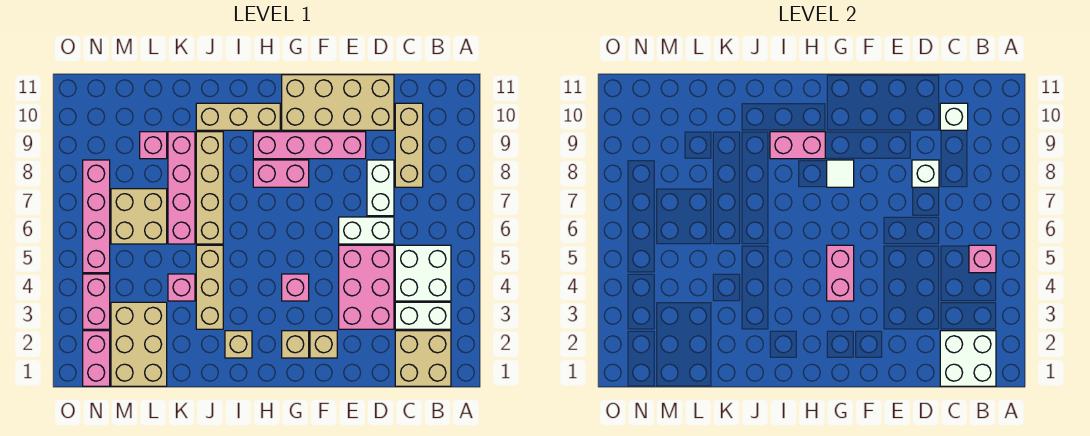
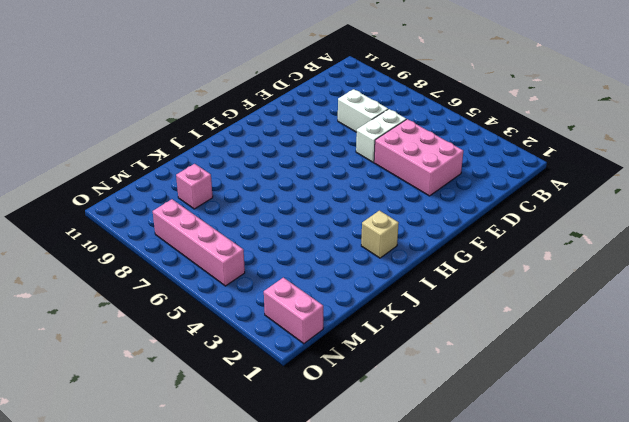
none -> tan 2x2 brick [395,331,451,386]
none -> white 1x2 brick [395,302,451,329]
none -> white 2x2 brick [395,245,451,301]
none -> tan 1x3 brick [395,103,423,187]

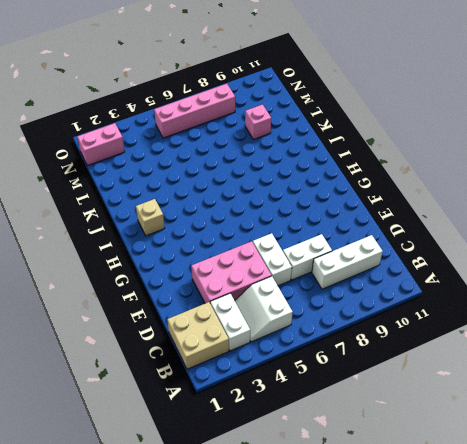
white 2x2 slope [235,276,293,342] -> white 2x2 brick [395,245,451,301]
white 1x3 brick [312,235,383,289] -> tan 1x3 brick [395,103,423,187]
none -> tan 2x4 brick [282,75,394,130]
none -> pink 1x4 brick [253,132,366,159]
none -> tan 1x1 brick [310,331,337,358]
none -> tan 1x1 brick [282,331,309,358]

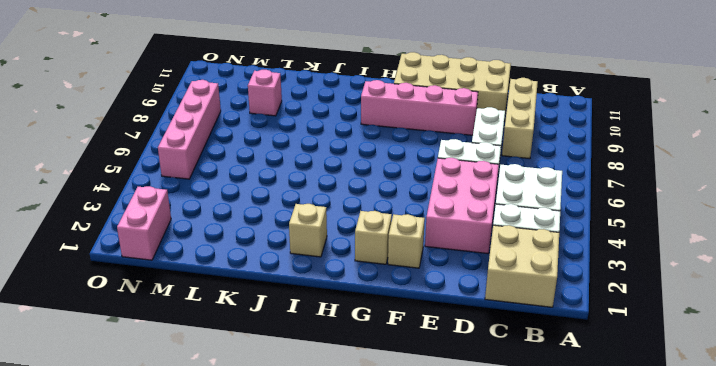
none -> pink 1x1 brick [282,274,309,301]
none -> pink 1x2 brick [253,160,309,187]
none -> tan 1x3 brick [196,103,280,130]
none -> tan 1x3 brick [196,245,223,329]

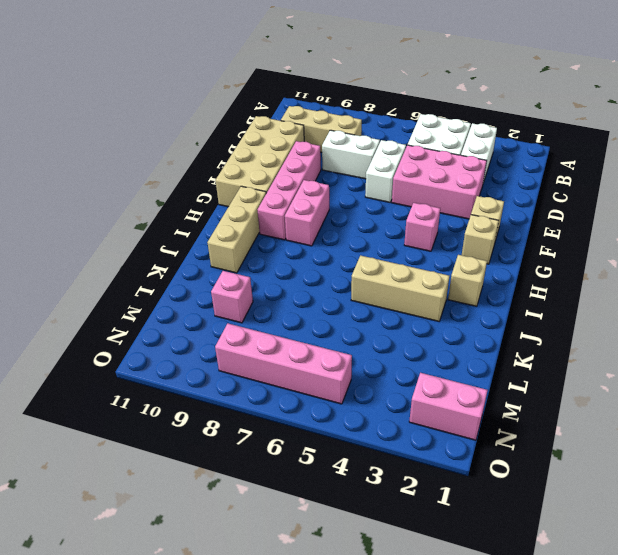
none -> tan 2x2 brick [395,331,451,386]
none -> tan 1x4 brick [196,132,223,244]
none -> pink 1x1 brick [168,274,195,301]
none -> pink 1x4 brick [168,132,195,244]

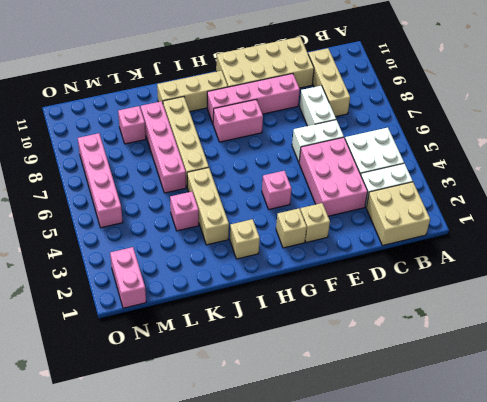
none -> tan 2x3 brick [111,302,167,386]
none -> tan 2x2 brick [111,189,167,244]
none -> pink 1x2 brick [83,274,110,329]
none -> white 2x2 brick [940,331,996,386]

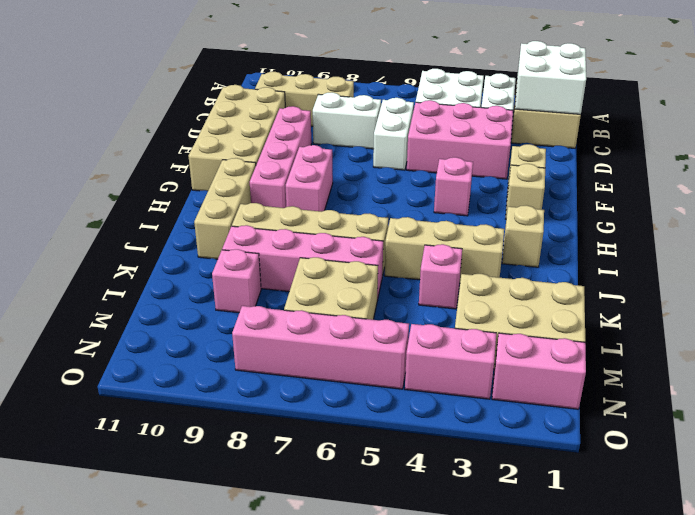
none -> pink 1x1 brick [969,245,996,273]
none -> white 1x1 brick [940,103,968,130]
none -> white 1x1 brick [912,160,939,187]
none -> pink 1x2 brick [827,245,854,301]

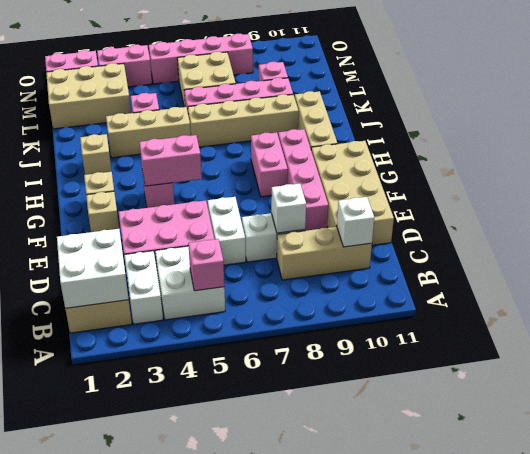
none -> white 1x1 tile [827,160,854,187]
none -> pink 1x2 brick [770,132,825,159]

